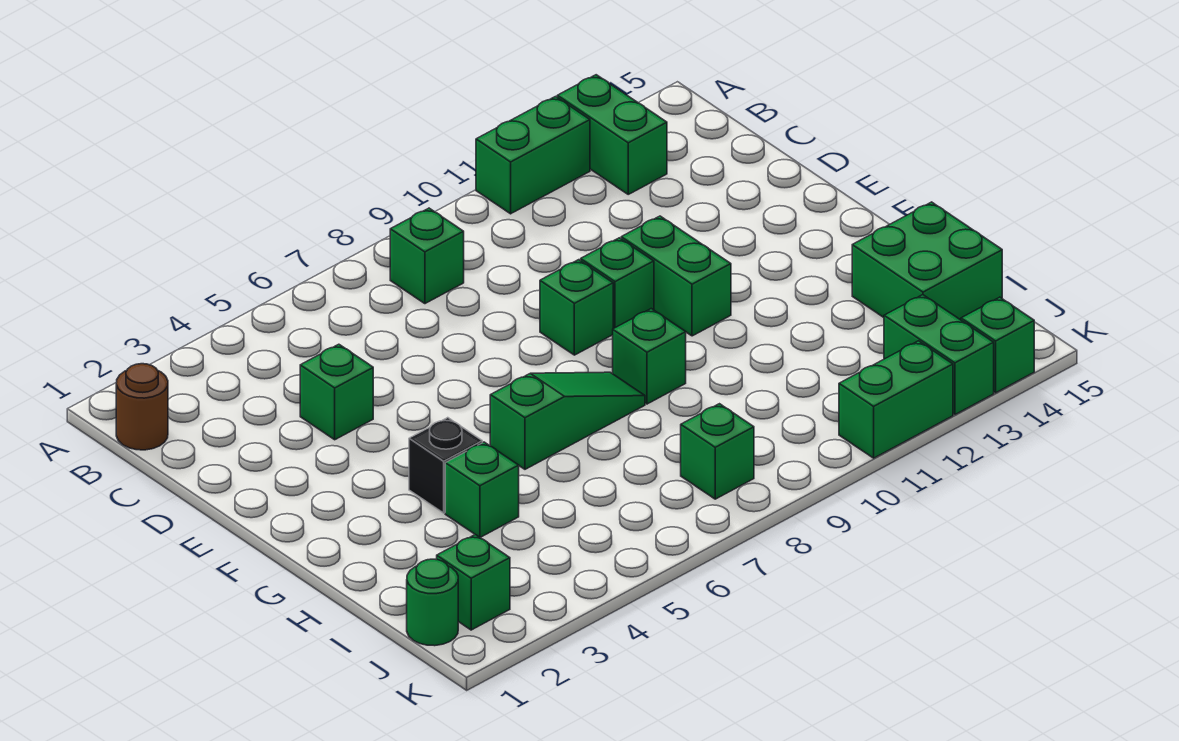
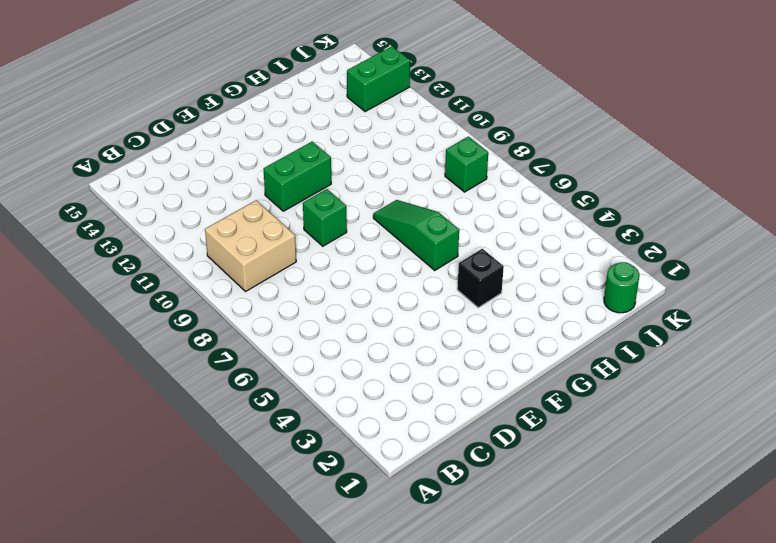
tan 2x2 brick [205,201,296,291] -> none
none -> green 1x2 brick [476,97,590,214]
none -> green 1x2 brick [557,75,667,194]
none -> brown 1x1 round brick [116,364,168,450]

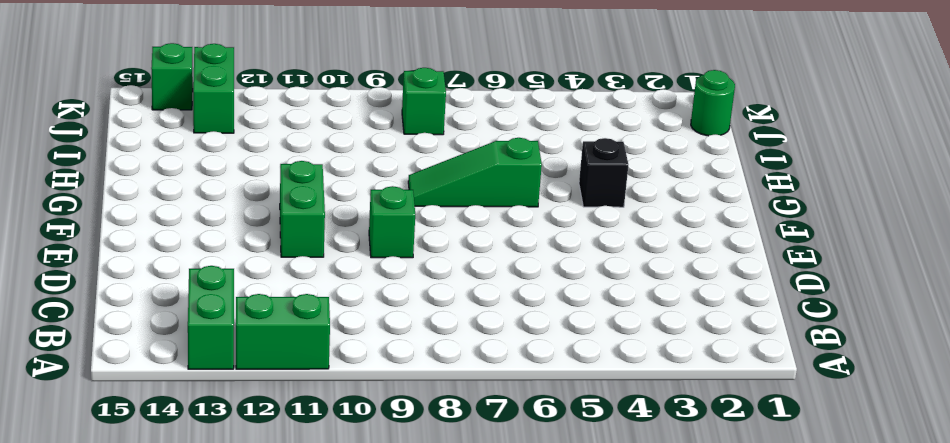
none -> brown 1x1 round brick [116,364,168,450]
none -> green 1x1 brick [390,208,464,304]
none -> green 1x1 brick [300,344,373,440]

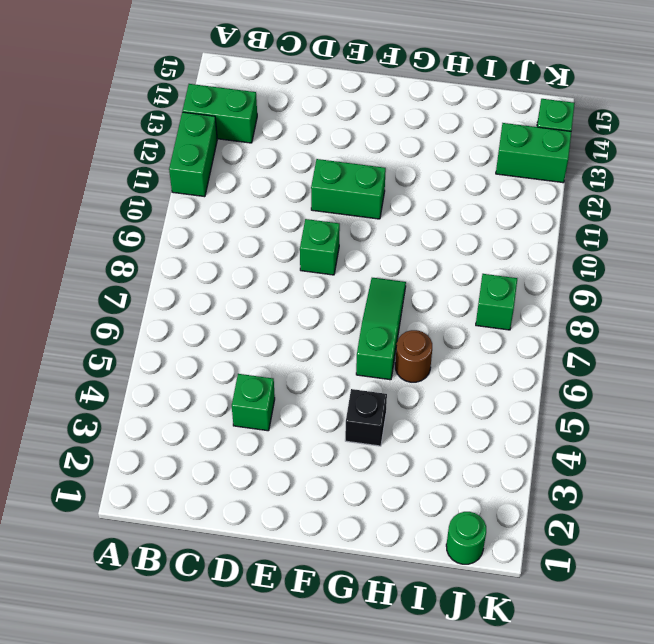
brown 1x1 round brick [395,330,432,382] -> brown 1x1 round brick moved to [116,364,168,450]
none -> green 1x1 brick [390,208,464,304]
none -> green 1x1 brick [581,238,654,329]
none -> green 1x1 brick [613,309,686,404]

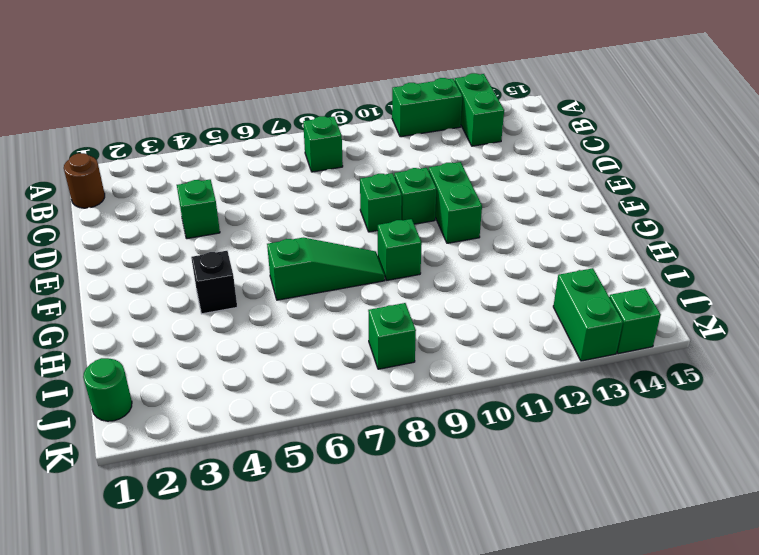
none -> green 1x1 brick [445,442,519,537]
none -> green 2x2 brick [852,202,1002,320]
none -> green 1x1 brick [437,535,510,630]

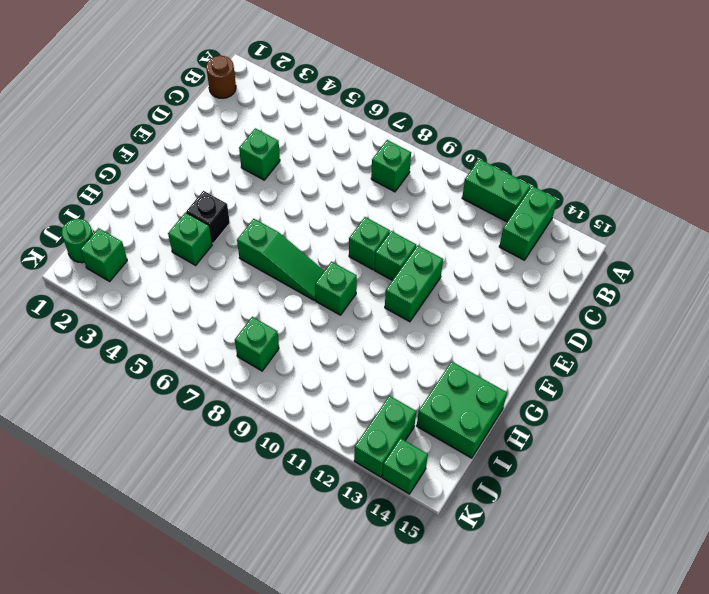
none -> green 1x2 brick [839,341,953,458]

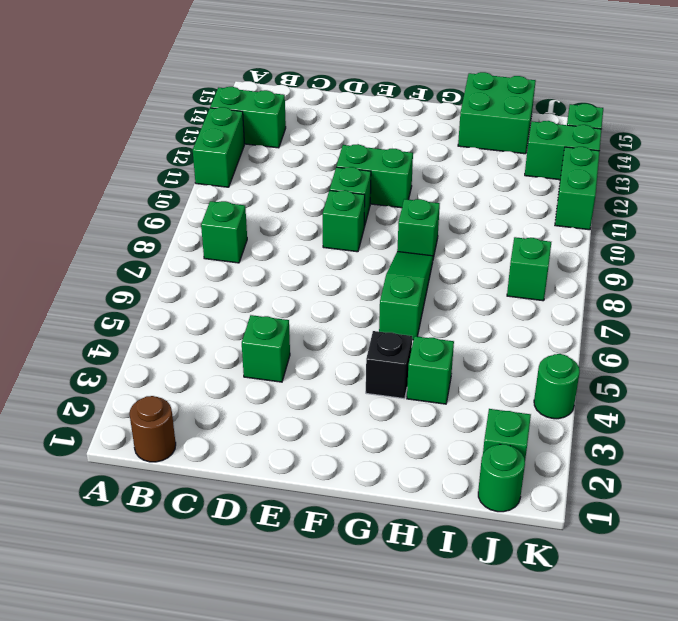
green 1x1 round brick [534,354,580,419] -> none

